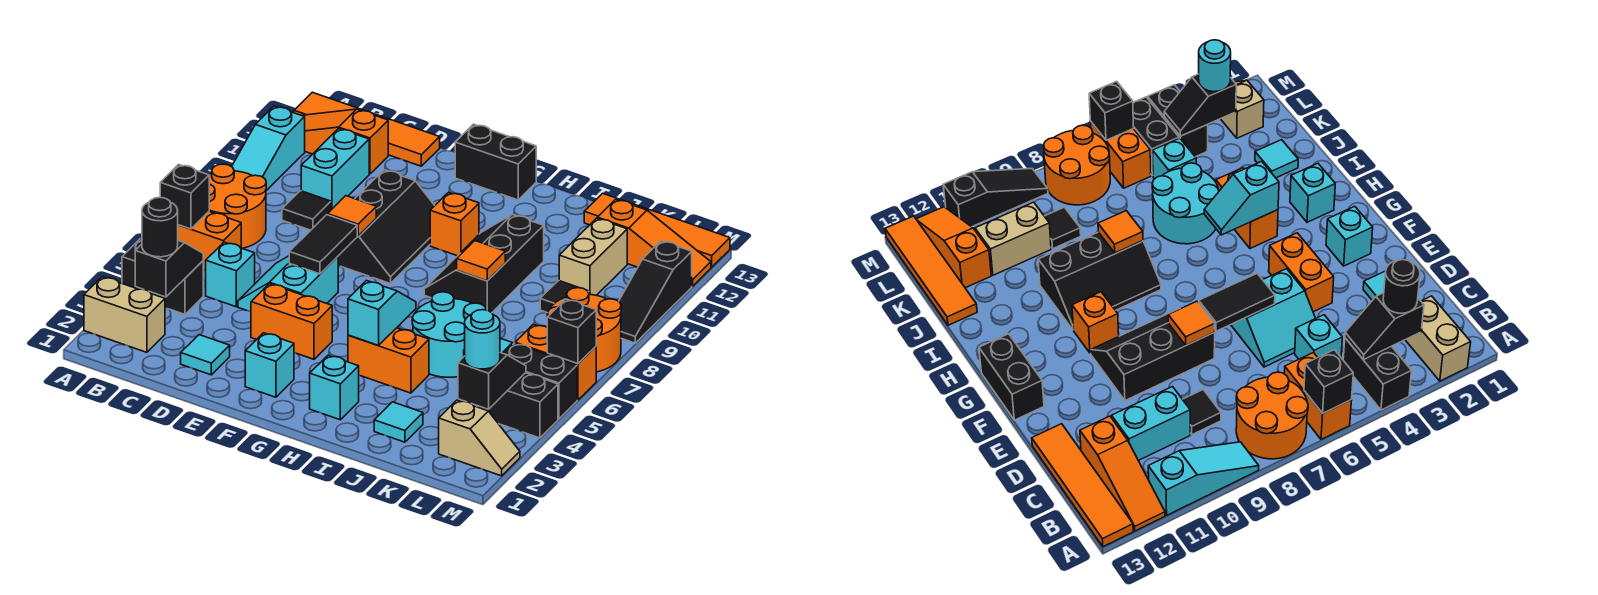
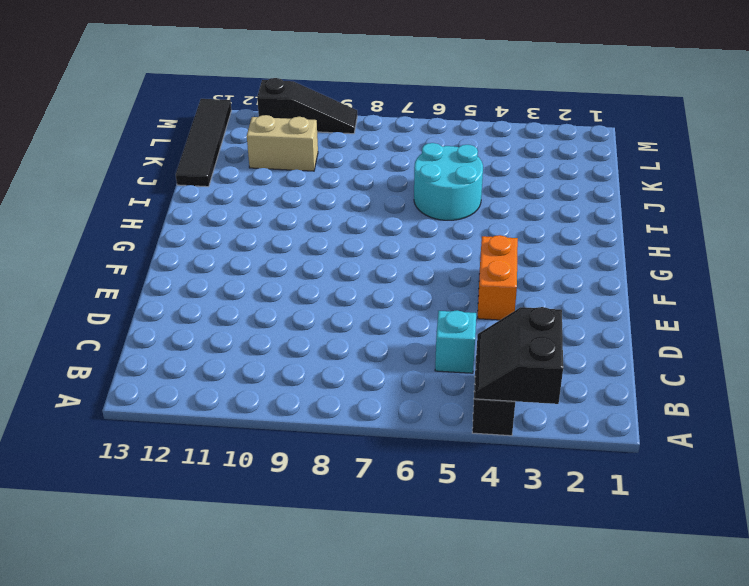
black 2x2 slope [475,307,563,404] -> black 1x2 slope [135,241,203,297]
black 1x4 tile [176,99,231,187] -> orange 1x4 tile [584,193,730,267]
none -> tan 1x2 brick [84,277,165,352]
none -> orange 1x2 brick [178,212,241,271]
none -> orange 2x2 round brick [209,164,266,248]
none -> cyan 1x3 slope [232,106,305,191]

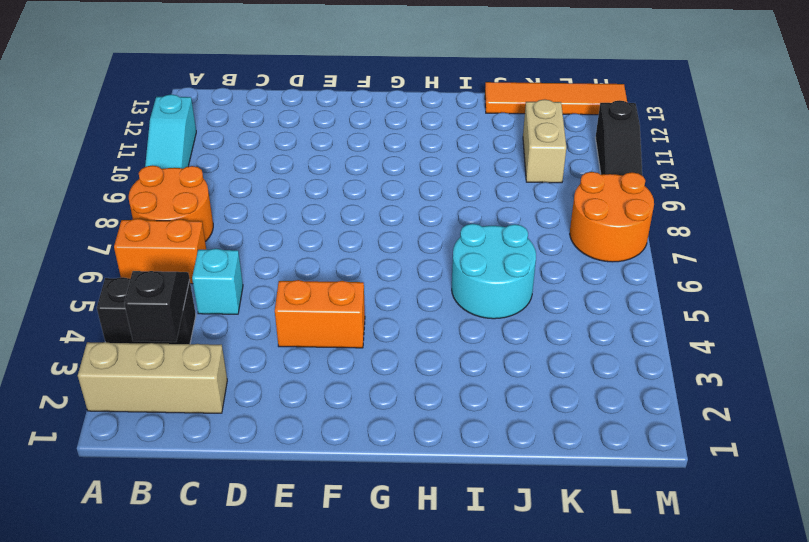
tan 1x3 brick [78,342,227,413] -> tan 1x2 brick [84,277,165,352]
none -> orange 1x3 slope [302,109,388,174]
none -> orange 1x4 tile [294,92,440,166]
none -> black 1x1 tile [282,191,331,230]
none -> cyan 1x2 brick [301,129,369,210]

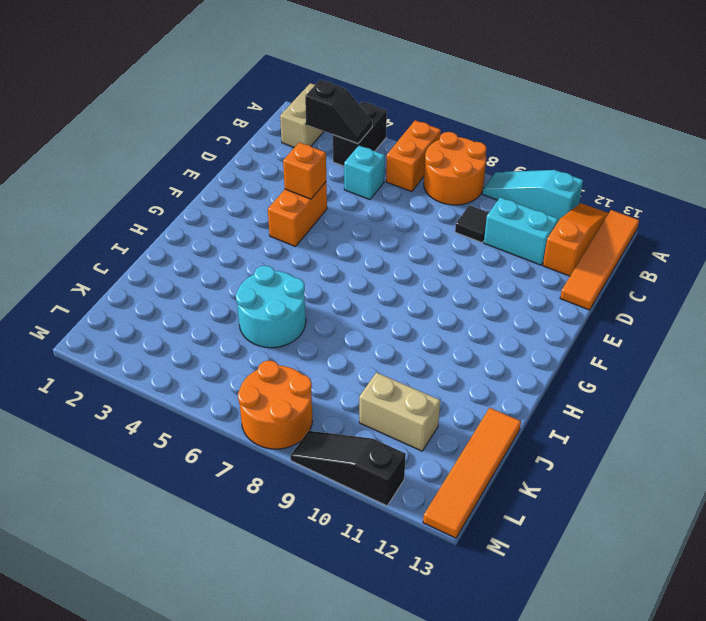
orange 1x1 brick [283,142,326,199] -> orange 1x1 brick moved to [430,192,479,256]
none -> cyan 1x1 tile [181,335,230,375]
none -> cyan 2x2 slope [238,256,338,312]
none -> black 2x3 slope [338,170,435,284]
none -> cyan 1x1 brick [245,333,294,397]

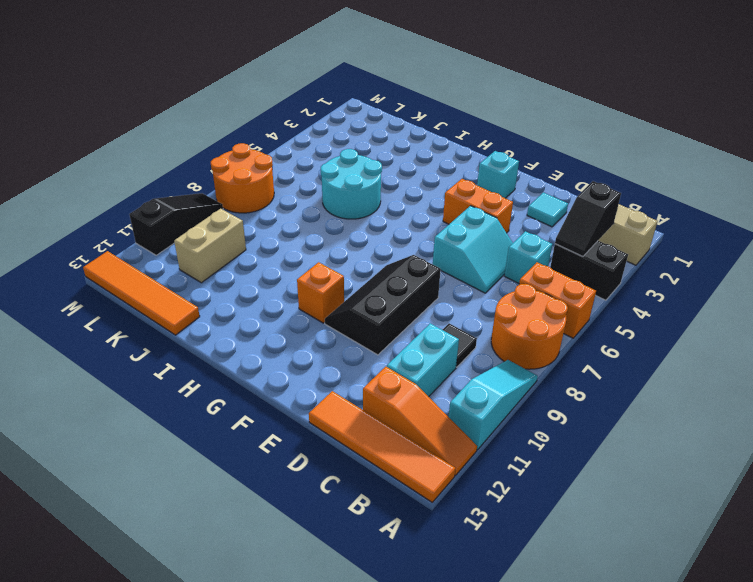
none -> black 1x2 brick [455,124,536,200]
none -> cyan 1x1 brick [310,355,359,420]
none -> orange 1x2 brick [348,328,429,393]
none -> black 2x3 slope [424,215,544,313]

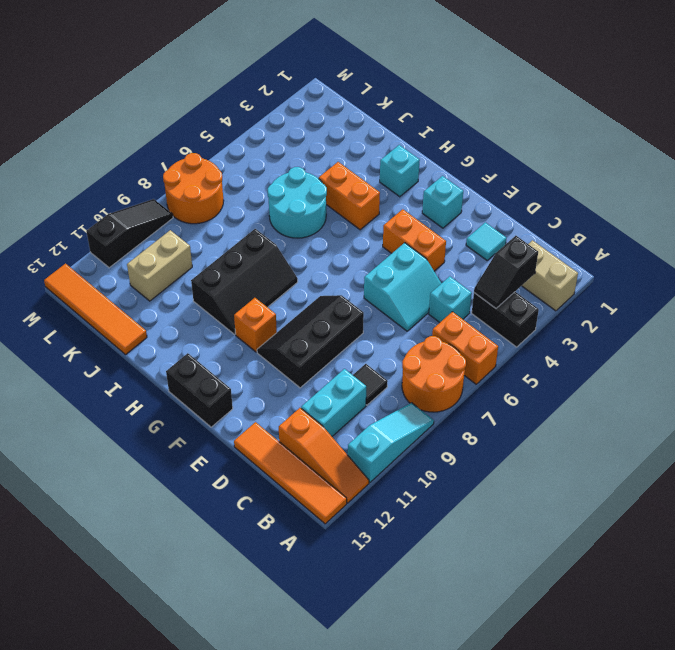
none -> cyan 1x1 tile [374,402,423,442]
none -> cyan 1x1 brick [1153,138,1196,179]
none -> black 1x1 tile [540,281,589,313]
none -> orange 1x3 slope [597,199,711,286]

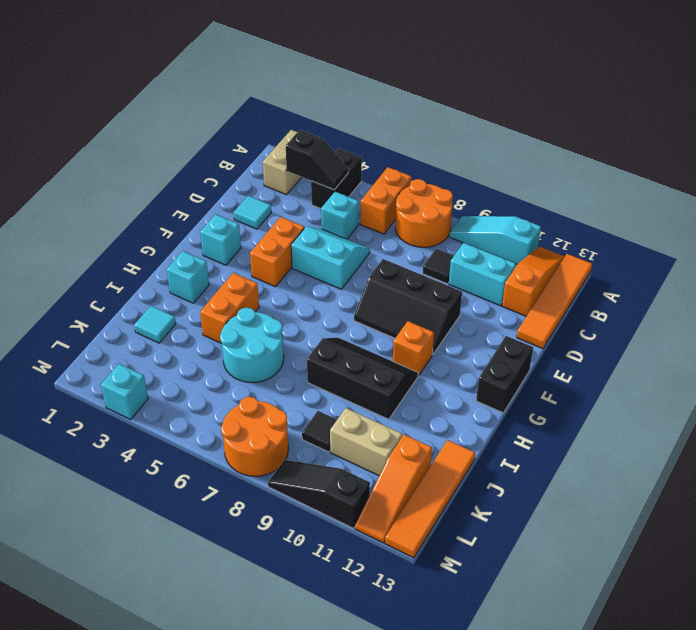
cyan 1x1 brick [101,364,148,420] -> cyan 1x1 brick moved to [1153,138,1196,179]
none -> tan 1x2 slope [439,400,520,476]
none -> black 1x2 brick [477,373,558,438]
none -> black 1x2 brick [504,343,577,419]
none -> orange 1x2 brick [515,324,596,400]

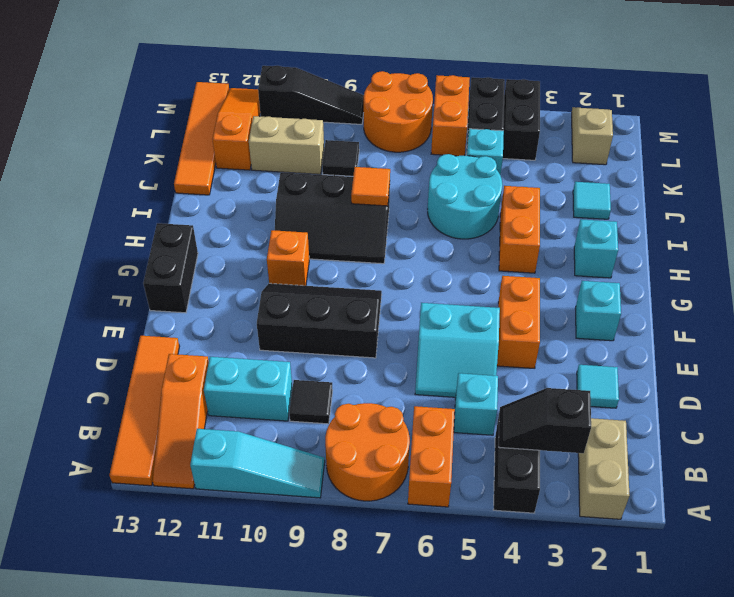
none -> black 1x1 brick [160,164,209,229]
none -> black 1x2 tile [289,215,357,274]
none -> orange 1x1 tile [328,196,376,236]
none -> cyan 1x2 slope [348,280,416,345]

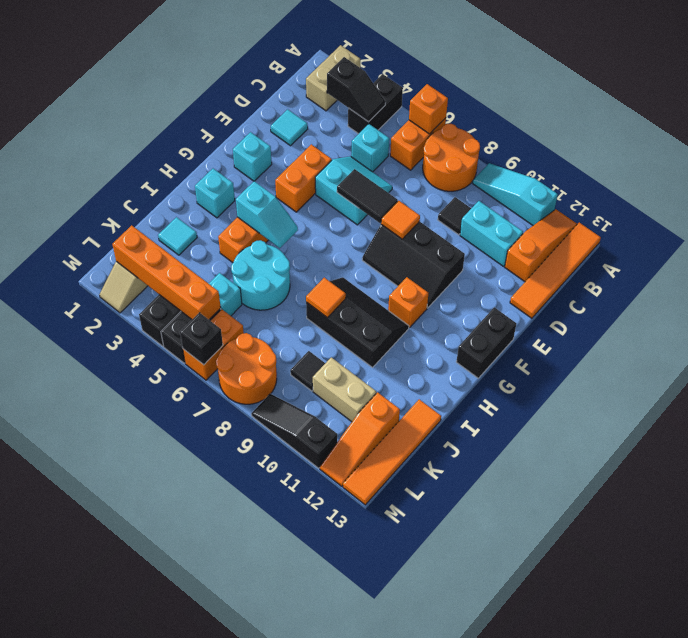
orange 1x1 brick [409,84,448,134] -> black 1x1 brick [160,164,209,229]
orange 1x4 brick [112,225,221,319] -> black 1x2 slope [458,353,526,409]
none -> black 1x1 round brick [142,197,178,257]
none -> cyan 1x1 round brick [465,310,500,369]

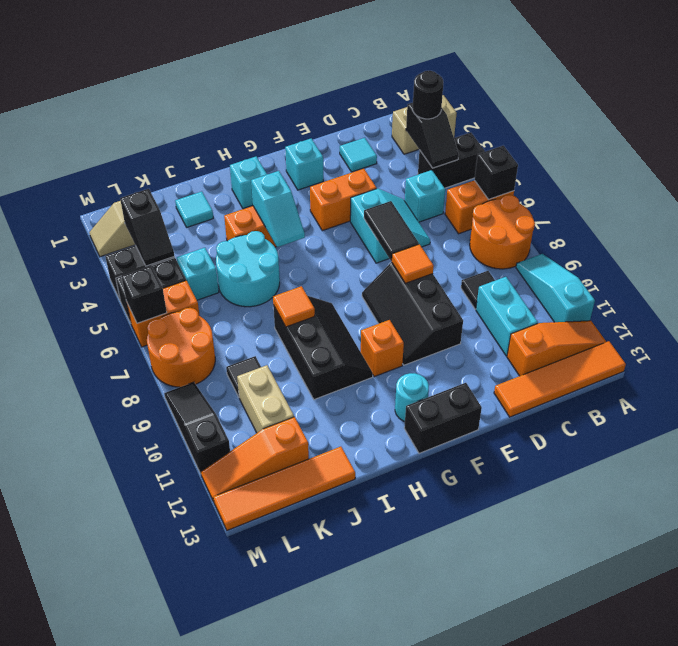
cyan 1x1 round brick [395,373,429,421] -> cyan 1x1 round brick moved to [465,310,500,369]

